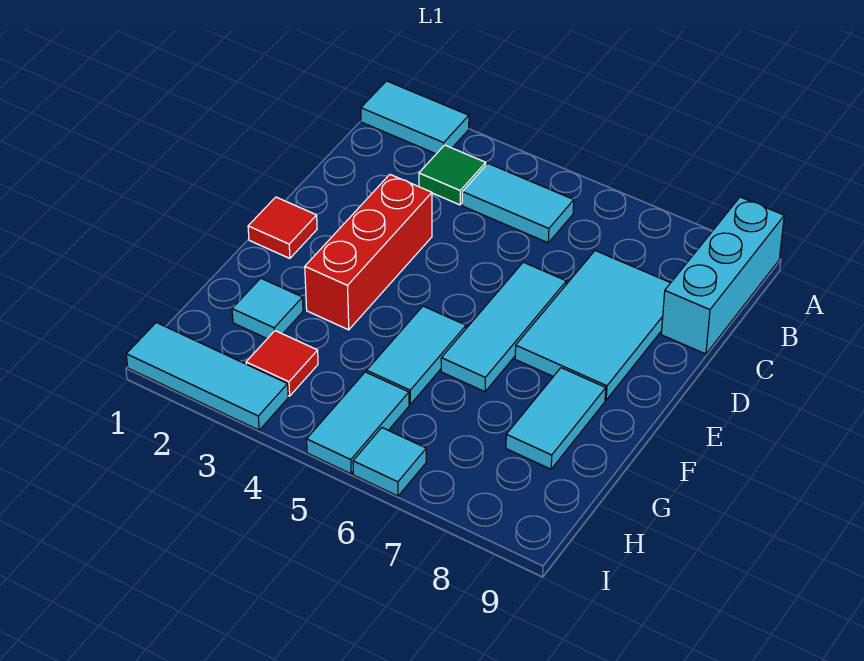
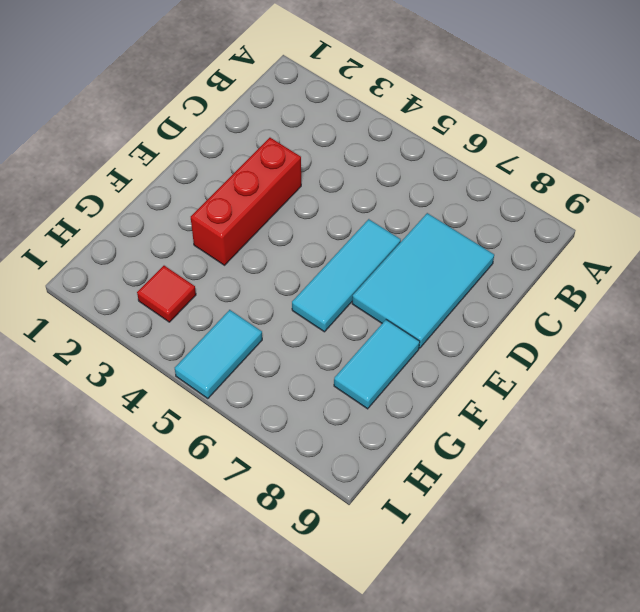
none -> cyan 1x2 tile [361,81,469,154]
none -> cyan 1x3 brick [661,197,784,354]
none -> green 1x1 tile [419,145,486,205]

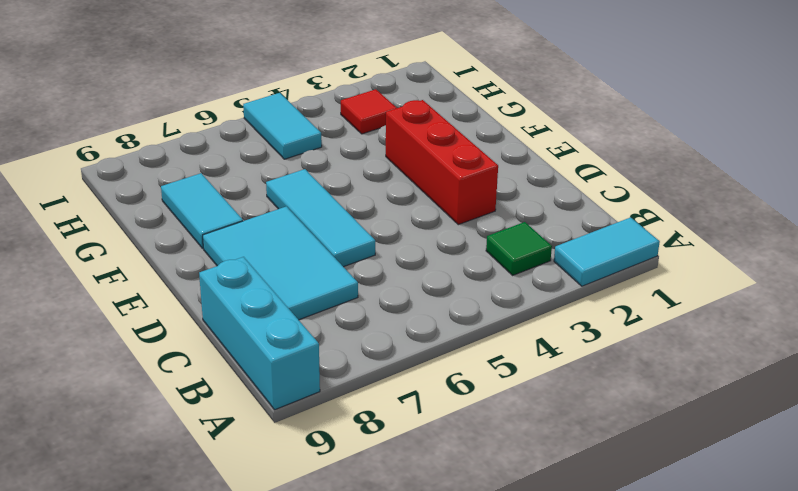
none -> cyan 1x2 tile [462,164,574,243]
none -> red 1x1 tile [248,197,317,258]
none -> cyan 1x2 tile [367,306,466,404]

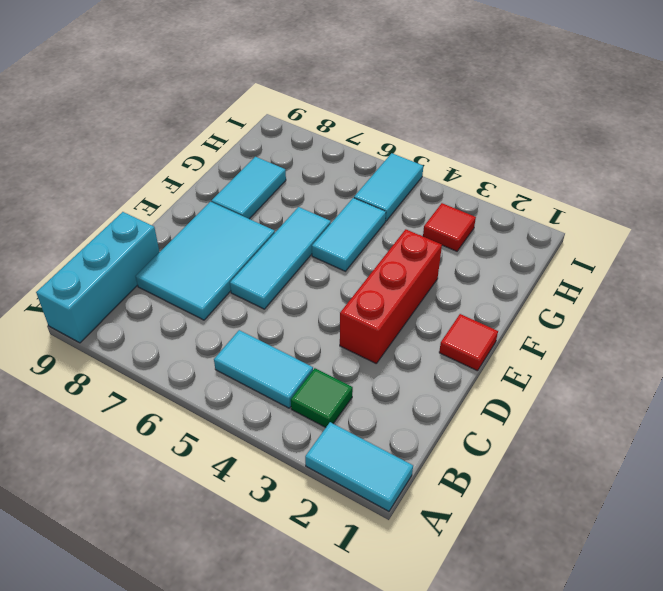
none -> cyan 1x1 tile [232,278,303,339]
none -> cyan 1x3 tile [126,323,288,430]
none -> cyan 1x1 tile [353,428,426,496]

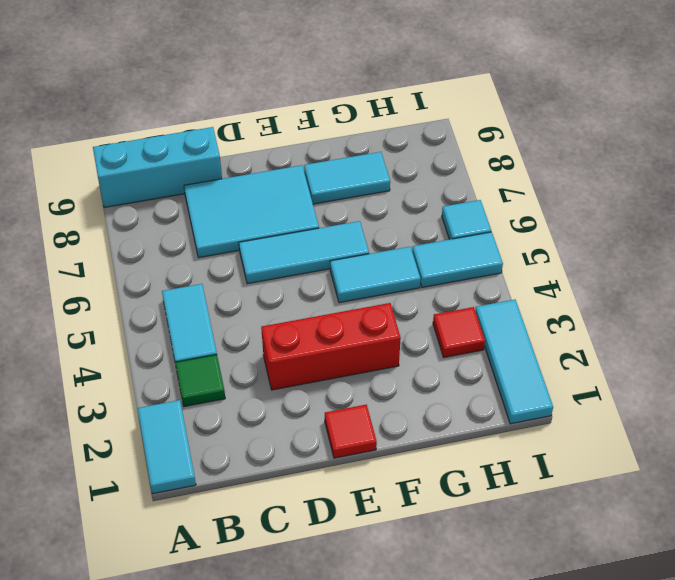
none -> cyan 1x1 tile [232,278,303,339]

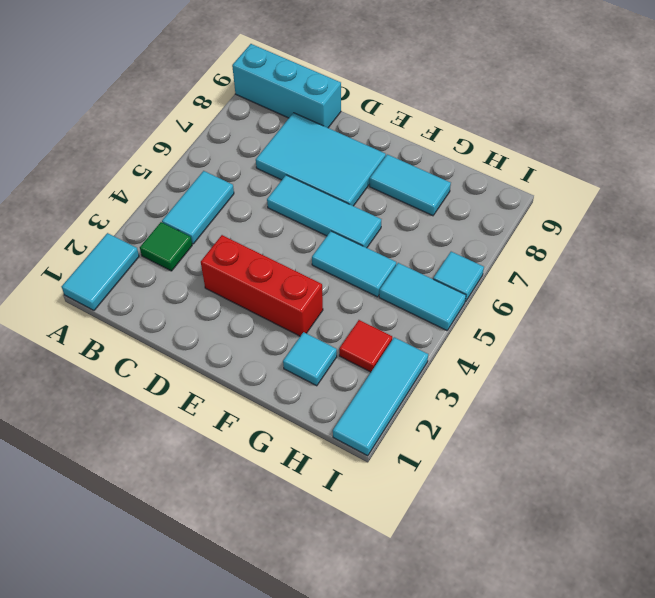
none -> red 1x1 tile [248,197,317,258]

